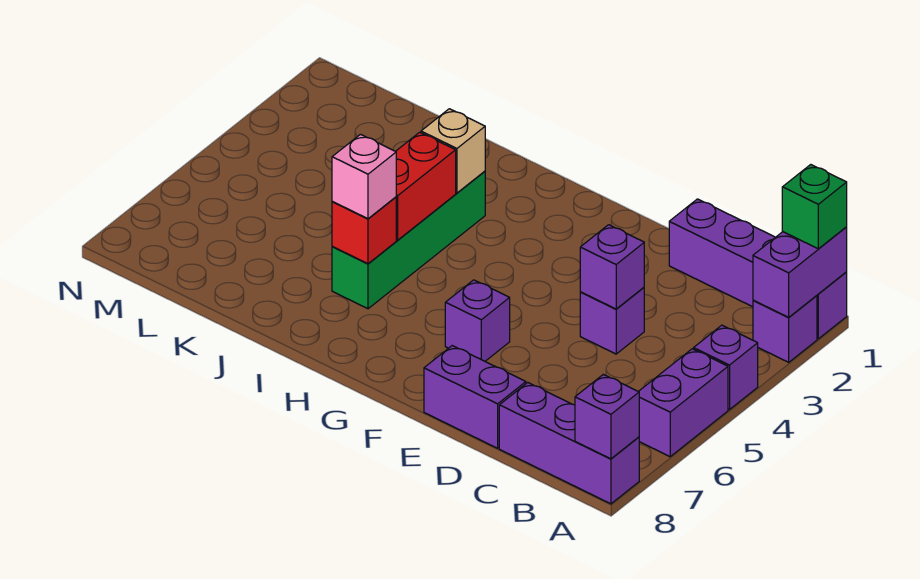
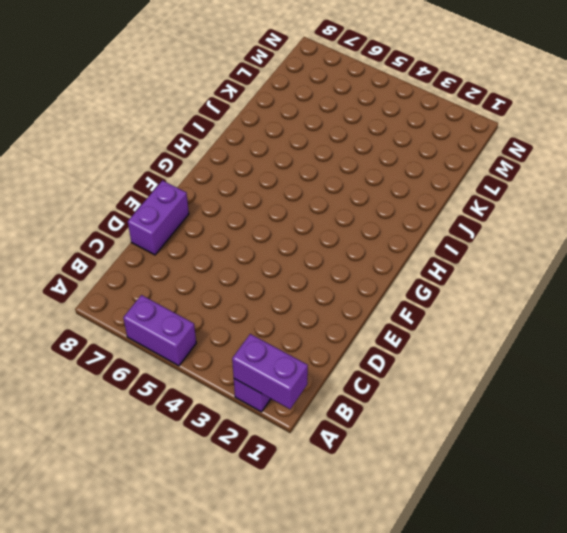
none -> purple 1x4 brick [669,199,847,339]
none -> purple 1x1 brick [694,325,758,410]
none -> purple 1x3 brick [499,383,639,504]

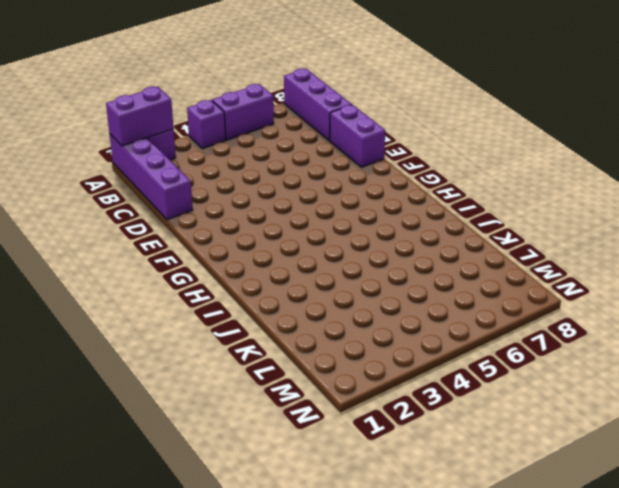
none -> purple 1x1 brick [580,288,644,354]
none -> purple 1x1 brick [445,280,510,361]
none -> green 1x4 brick [332,171,485,309]

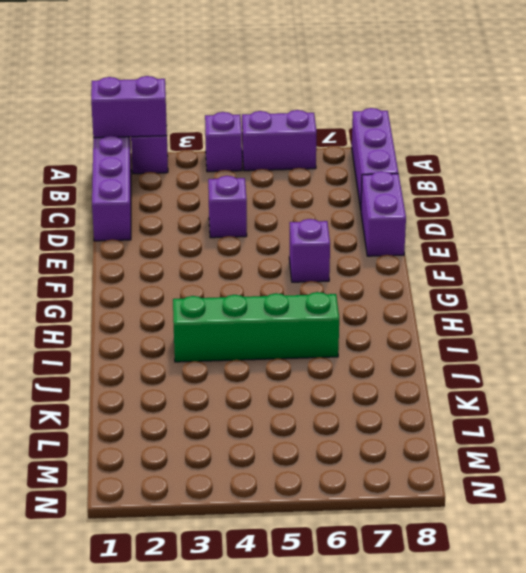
none -> purple 1x1 brick [575,375,639,459]
none -> purple 1x1 brick [580,225,644,309]
none -> tan 1x1 brick [421,109,485,193]

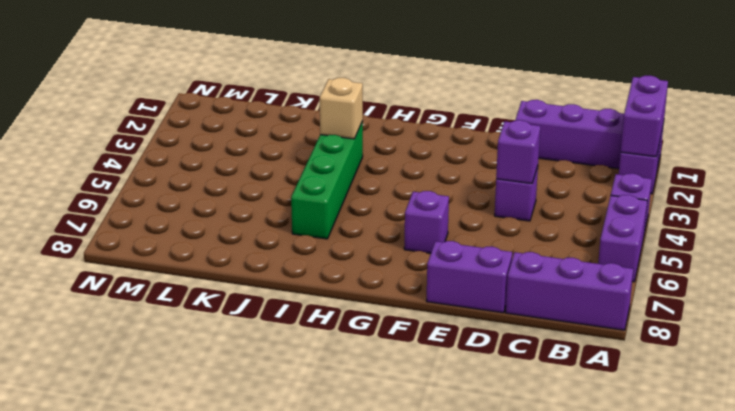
none -> purple 1x1 brick [575,375,639,459]
none -> red 1x2 brick [396,132,456,240]
none -> red 1x1 brick [332,197,396,264]

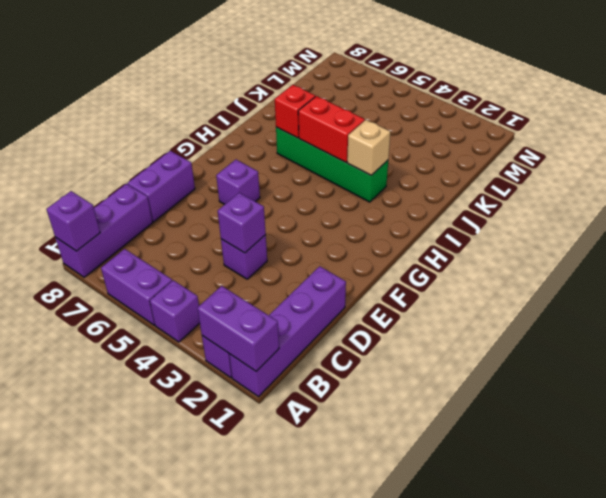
none -> green 1x1 brick [782,165,847,249]
none -> pink 1x1 brick [332,134,396,219]

